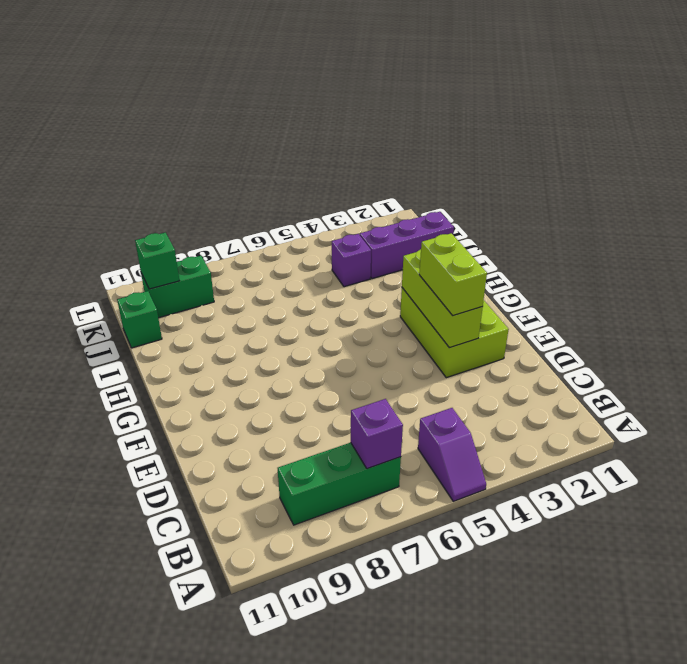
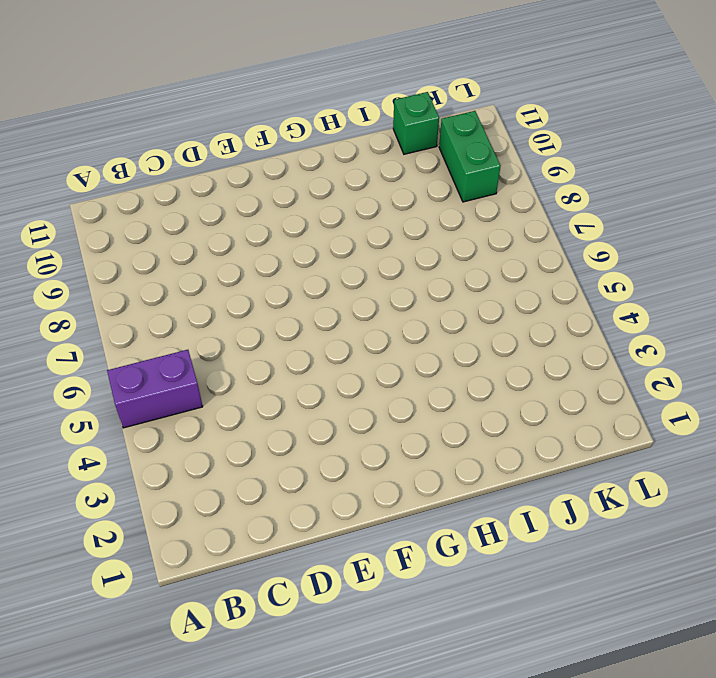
purple 1x2 brick [107,350,203,428] -> purple 1x2 slope [418,408,486,501]
none -> green 1x3 brick [278,442,401,525]
none -> lime 2x3 brick [400,288,509,378]

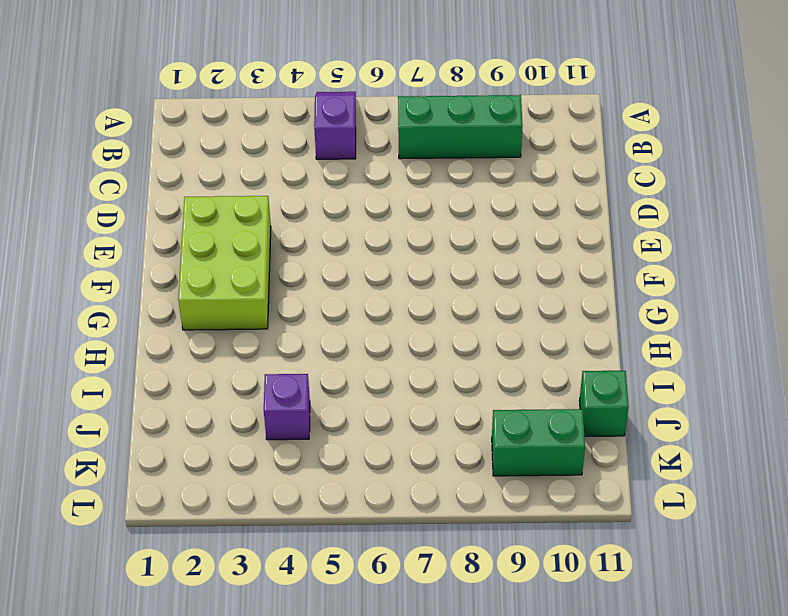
none -> purple 1x3 brick [360,212,454,279]
none -> purple 1x1 brick [351,399,403,469]

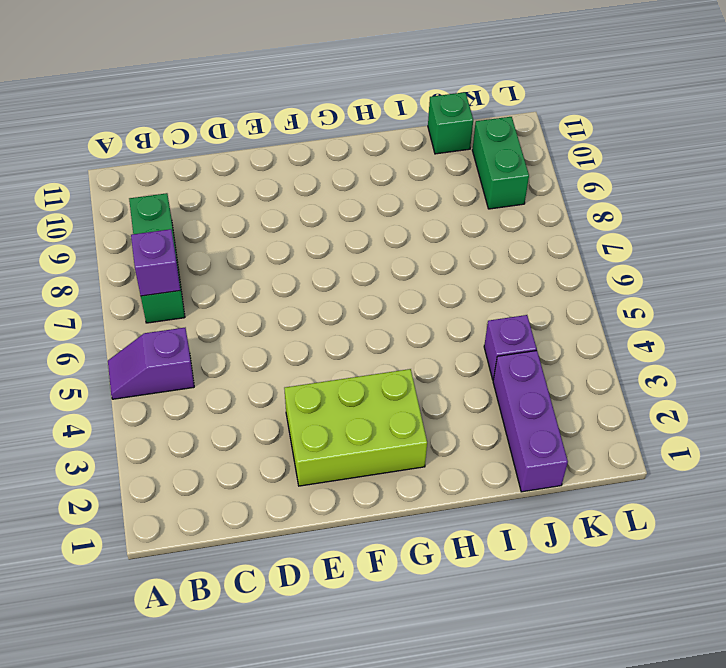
none -> lime 1x3 brick [402,249,483,348]
none -> green 1x1 brick [135,233,179,289]

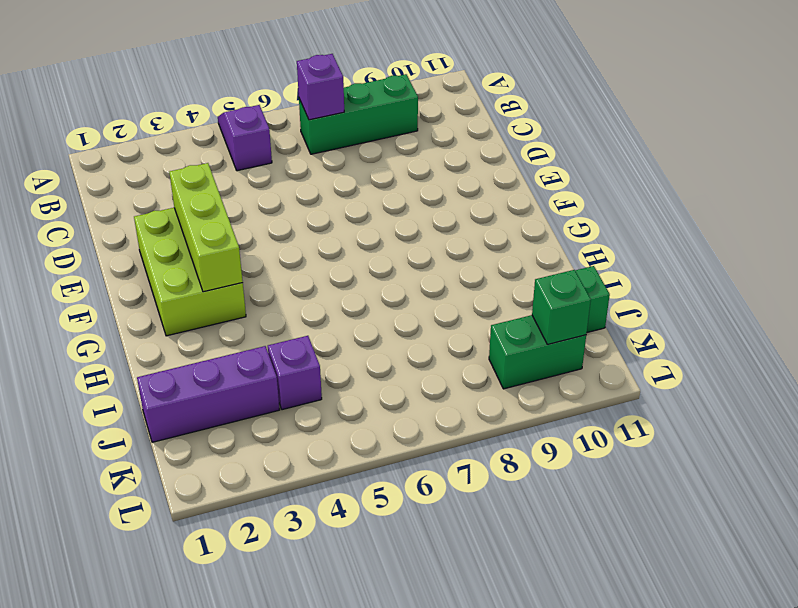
none -> lime 1x2 brick [419,233,487,316]

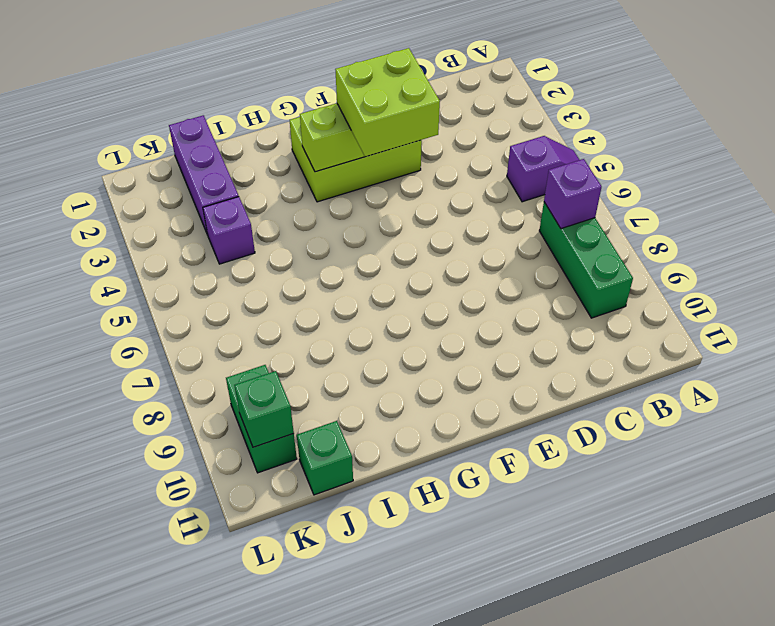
lime 2x2 brick [335,48,440,157] -> lime 1x2 brick [419,233,487,316]

